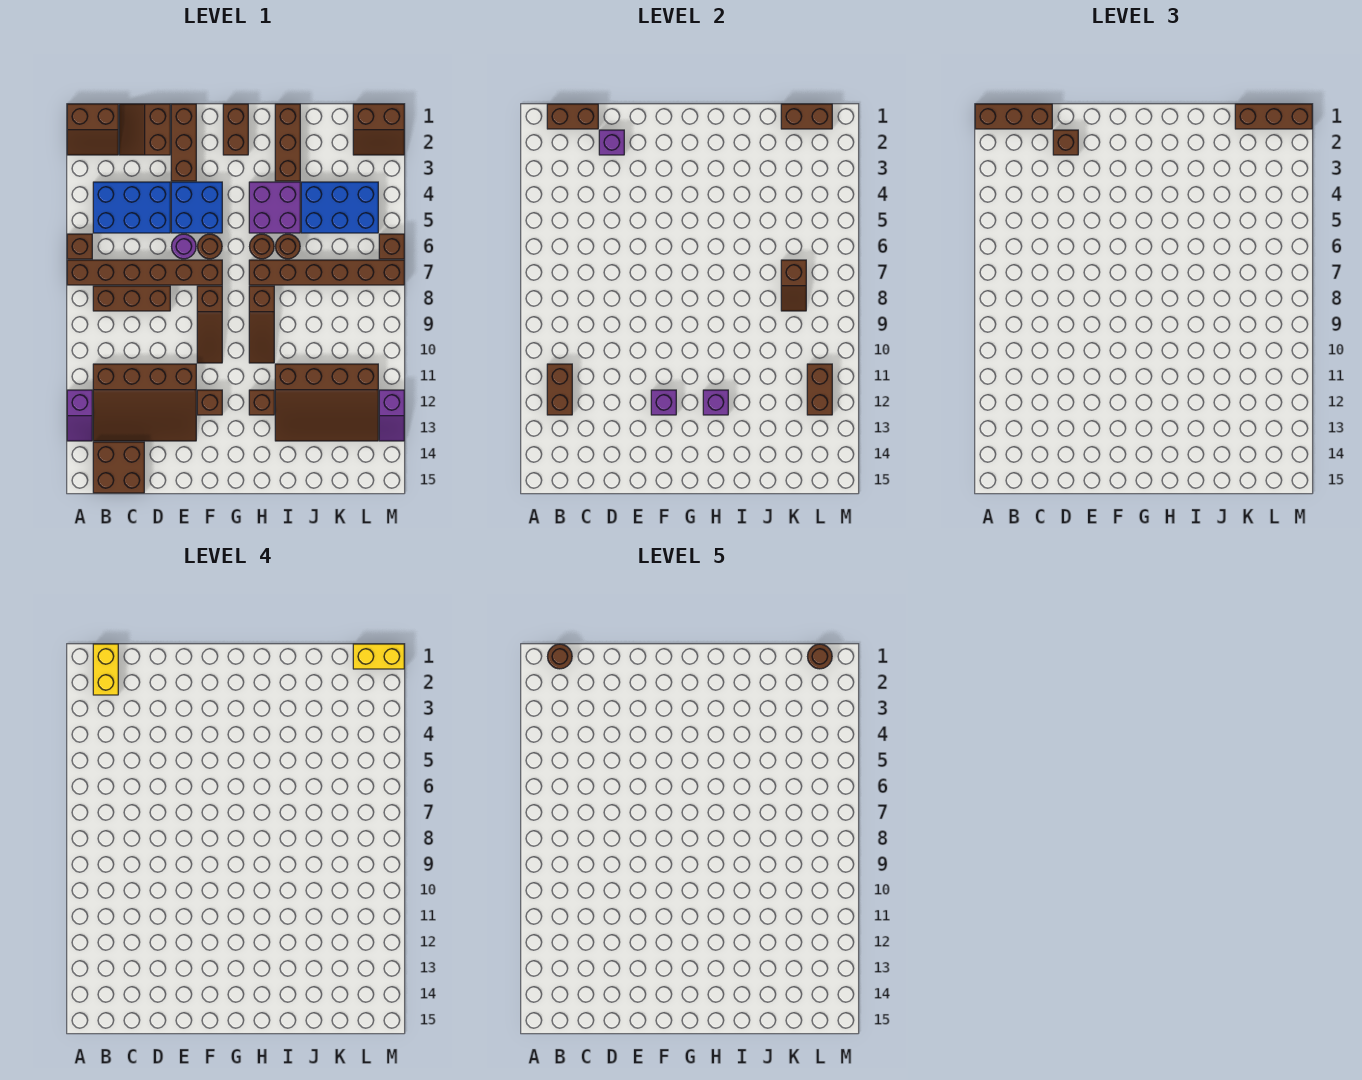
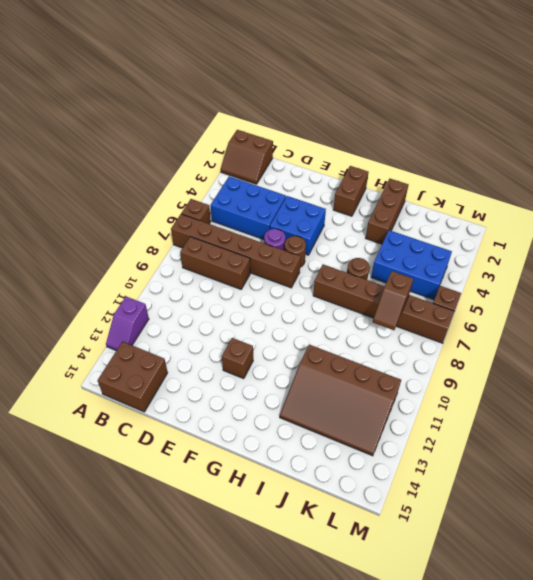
none -> brown 3x4 slope [93,364,196,441]
none -> brown 2x2 slope [119,104,170,155]
none -> brown 1x3 brick [171,104,196,181]
none -> brown 1x3 slope [197,286,222,363]

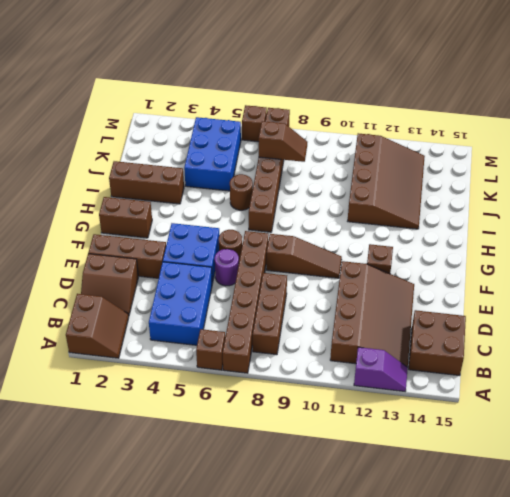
none -> purple 2x2 brick [249,182,300,233]
none -> brown 1x1 round brick [250,234,274,259]
none -> brown 1x3 slope [249,286,274,363]
none -> brown 1x1 brick [249,390,274,415]

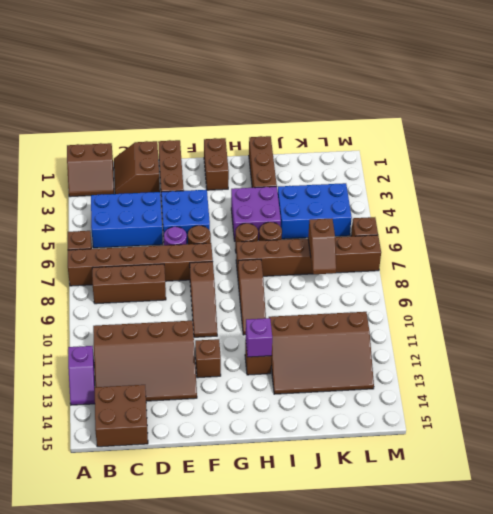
none -> brown 2x2 slope [353,104,404,155]
none -> purple 1x2 slope [379,390,404,441]
none -> brown 1x2 brick [547,104,598,129]
none -> brown 1x2 brick [547,364,572,415]

